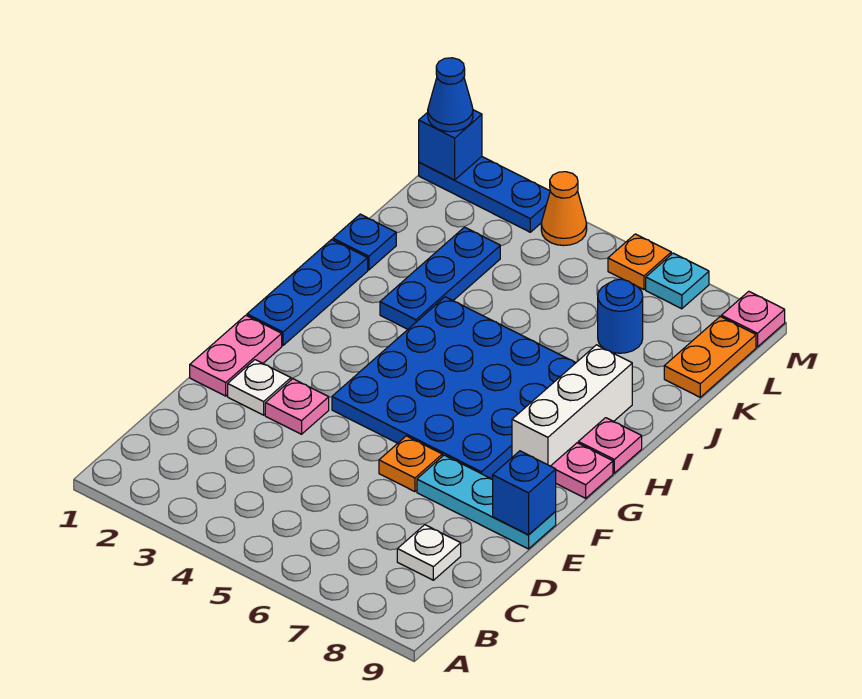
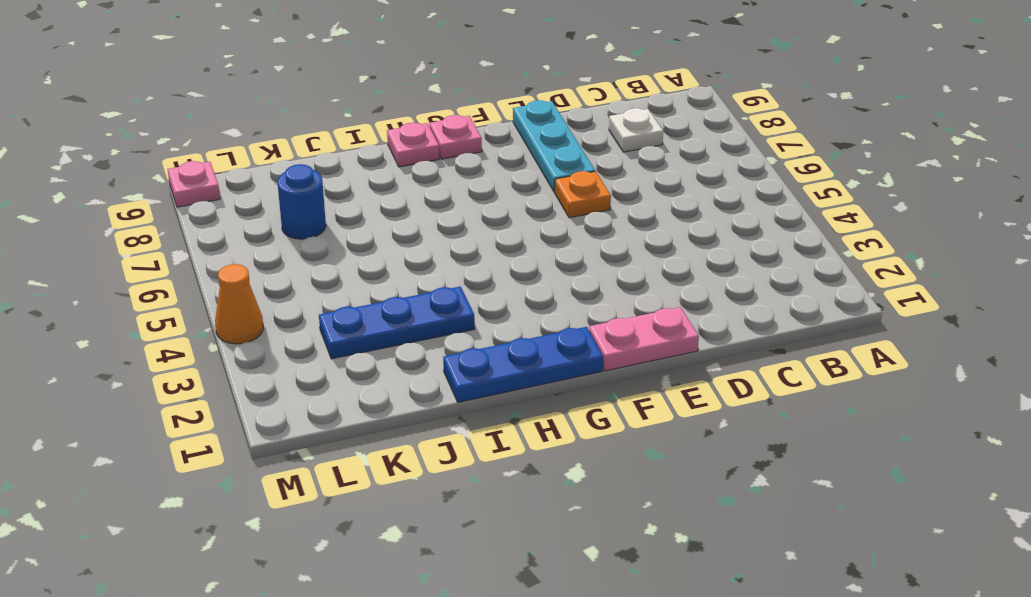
none -> white 1x1 plate [228,360,291,415]
none -> pink 1x1 plate [265,379,329,434]
none -> blue 4x4 plate [332,297,576,478]

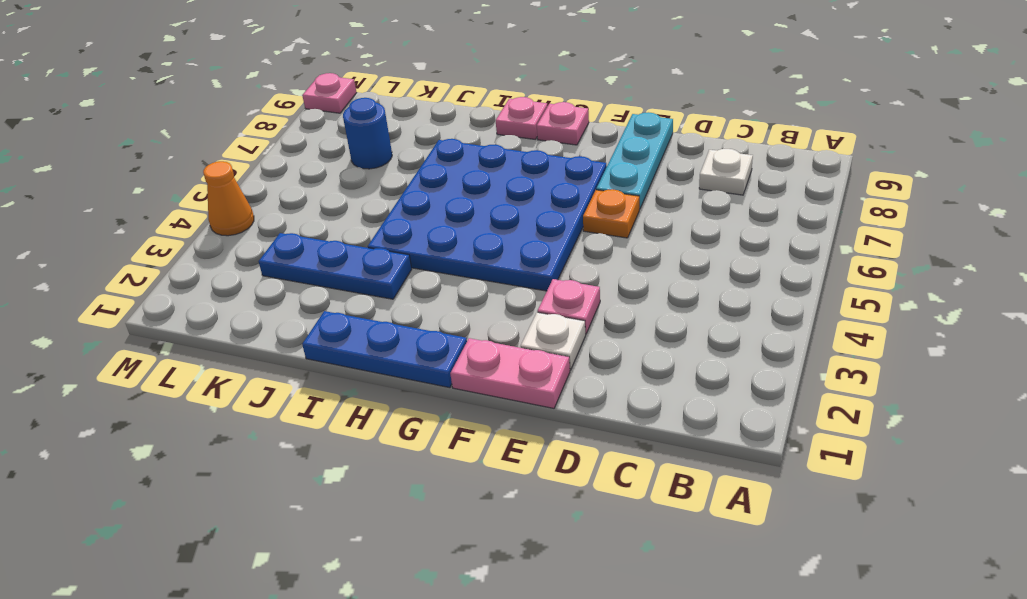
none -> white 1x3 brick [512,345,632,466]
none -> blue 1x1 plate [333,214,396,270]
none -> orange 1x2 plate [664,317,756,397]

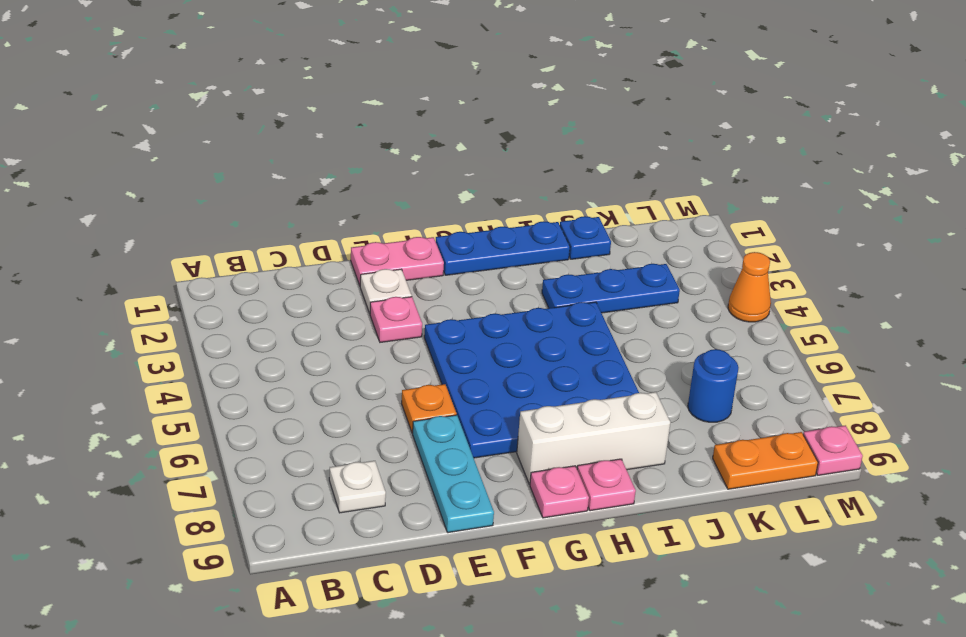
none -> blue 1x3 plate [419,157,550,232]
none -> orange 1x1 plate [608,234,671,290]
none -> cyan 1x1 plate [646,253,709,309]

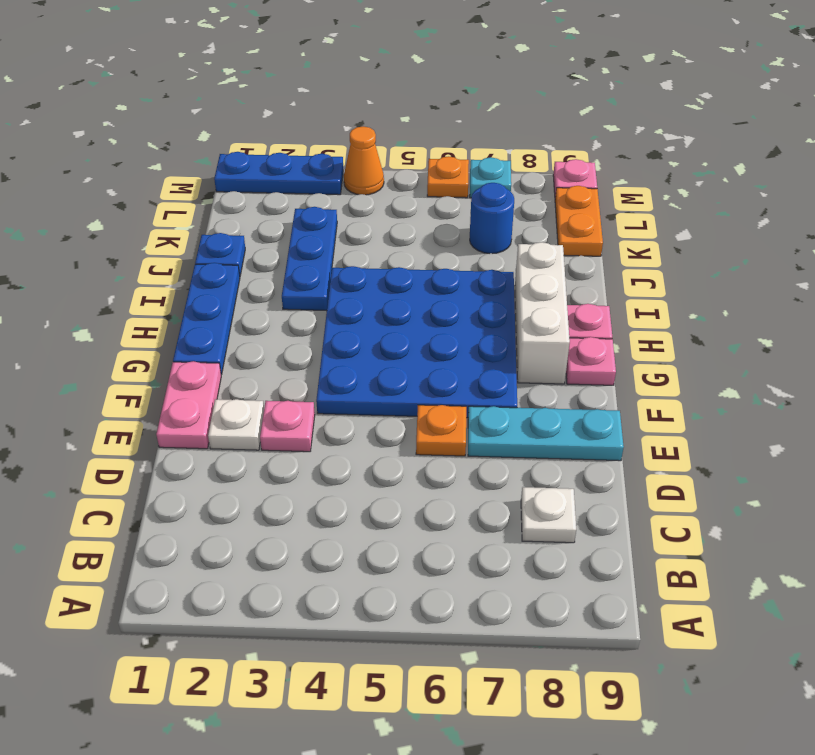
none -> blue 1x1 brick [493,451,556,535]
none -> blue 1x1 brick [419,110,482,180]
none -> blue 1x1 cone [428,58,473,132]

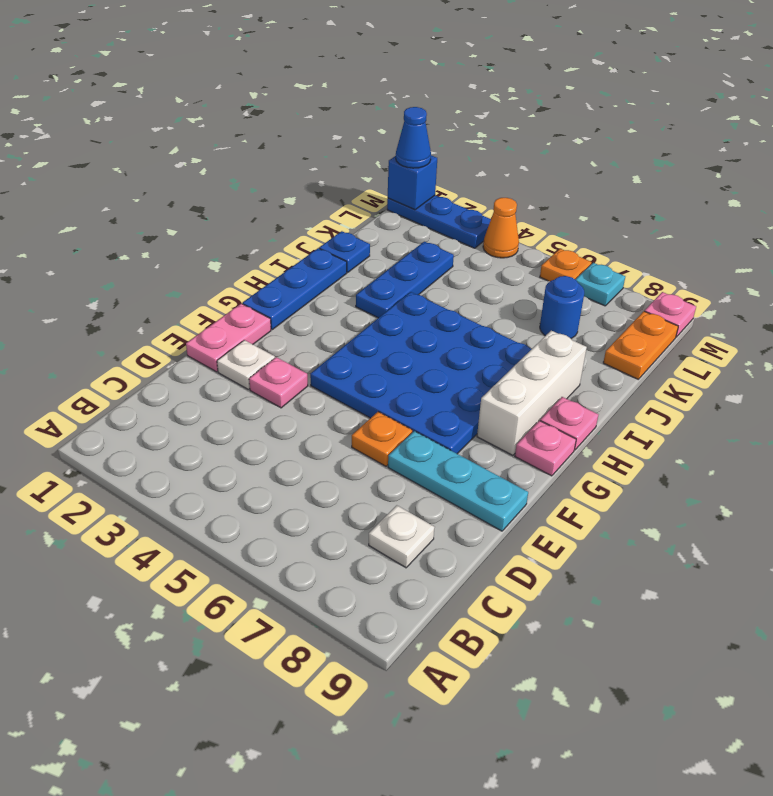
none -> blue 1x1 brick [493,451,556,535]

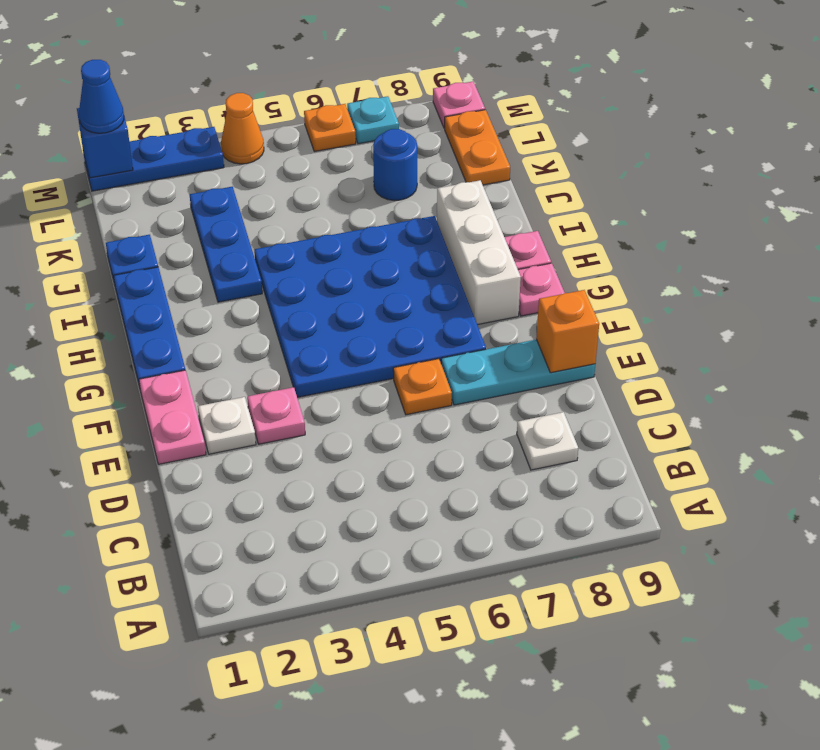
orange 1x1 brick [536,290,599,373] -> blue 1x1 brick [493,451,556,535]

